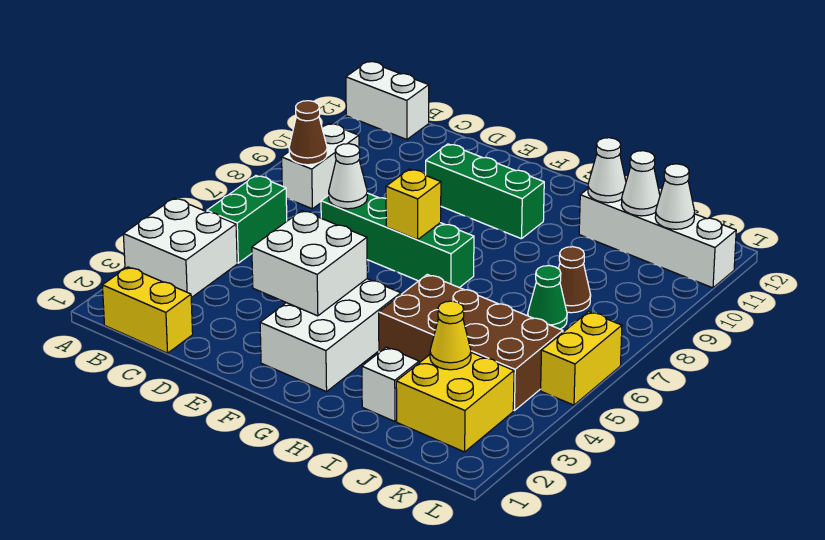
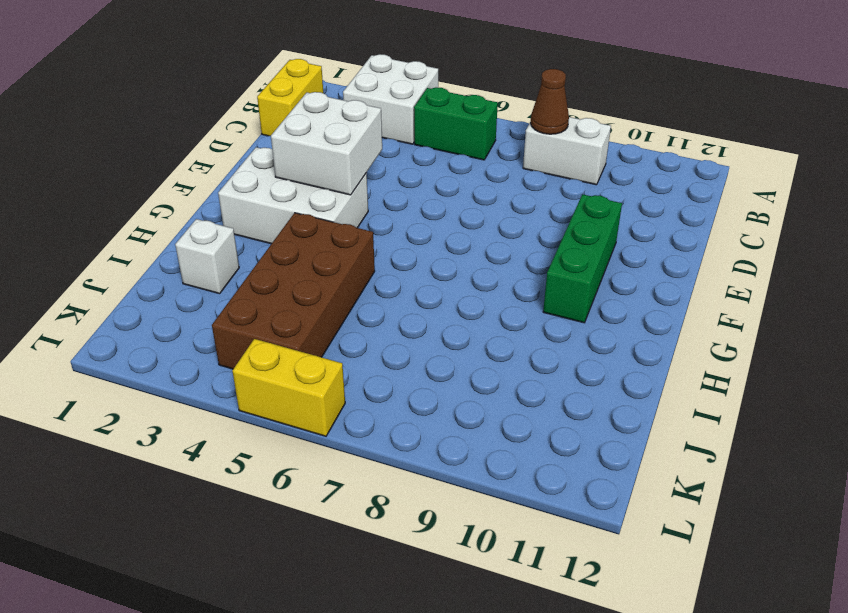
none -> white 1x2 brick [346,61,429,140]
none -> green 1x4 brick [321,193,474,288]
none -> white 1x4 brick [579,189,736,288]

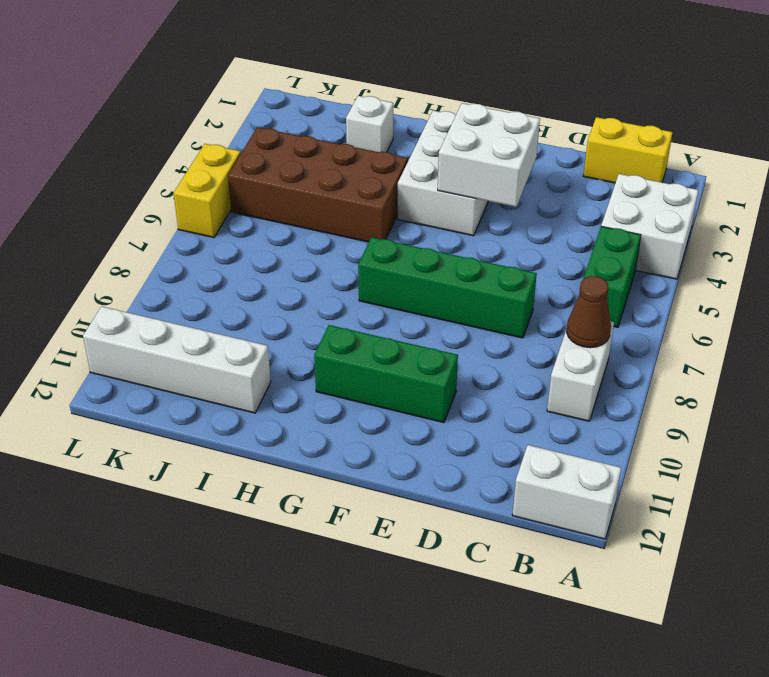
none -> yellow 2x2 brick [396,353,514,452]
none -> green 1x1 cone [528,266,567,329]
none -> brown 1x1 cone [558,247,591,313]

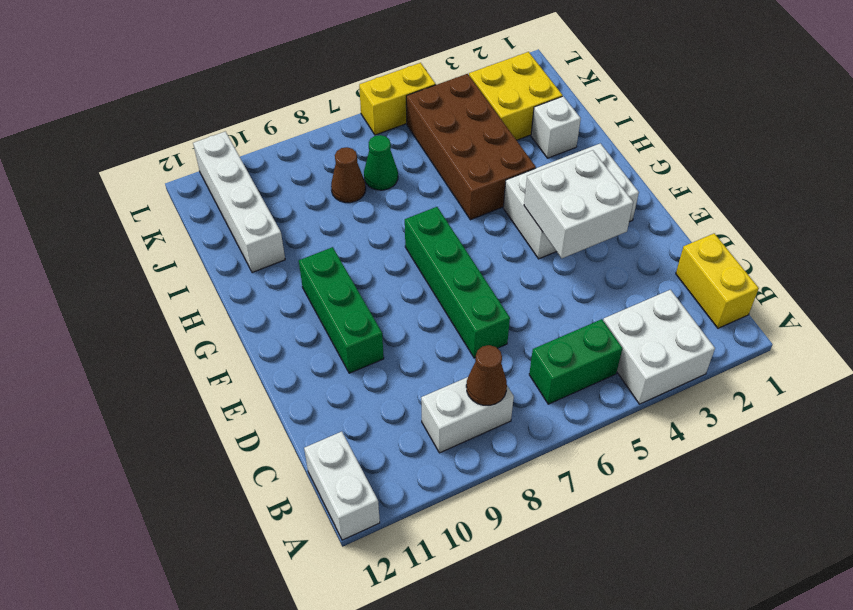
none -> white 1x1 cone [329,144,367,209]
none -> yellow 1x1 brick [386,169,441,240]
none -> white 1x1 cone [588,138,626,203]

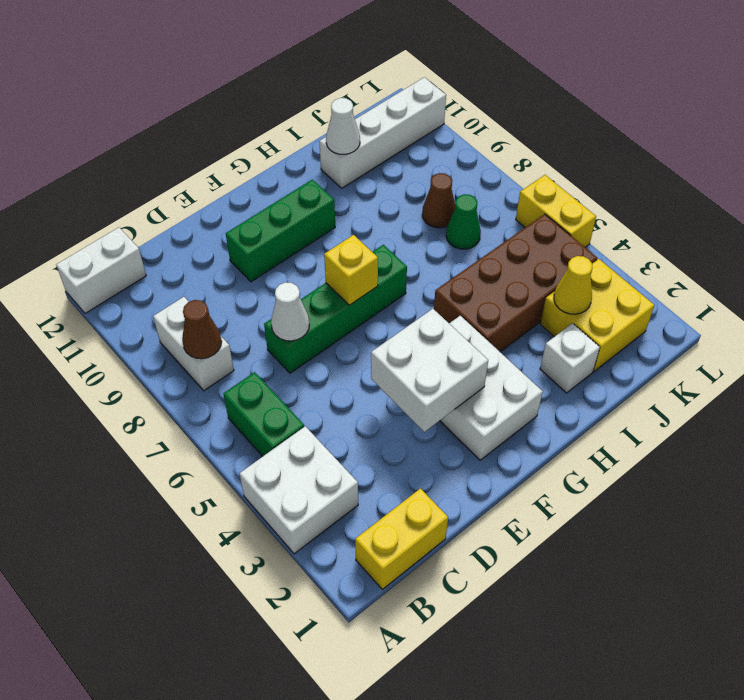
none -> white 1x1 cone [621,151,660,216]
none -> white 1x1 cone [655,164,695,229]

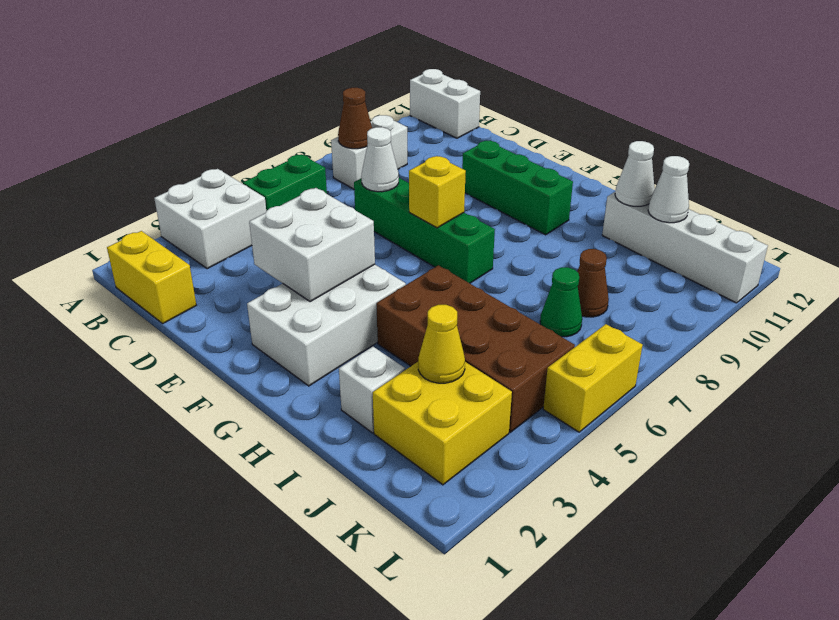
none -> white 1x1 cone [655,164,695,229]

